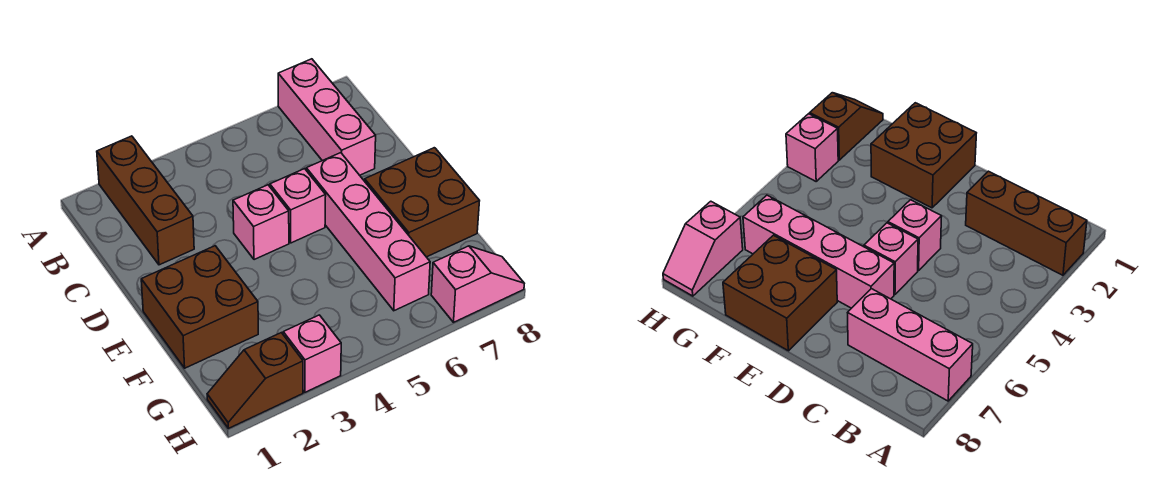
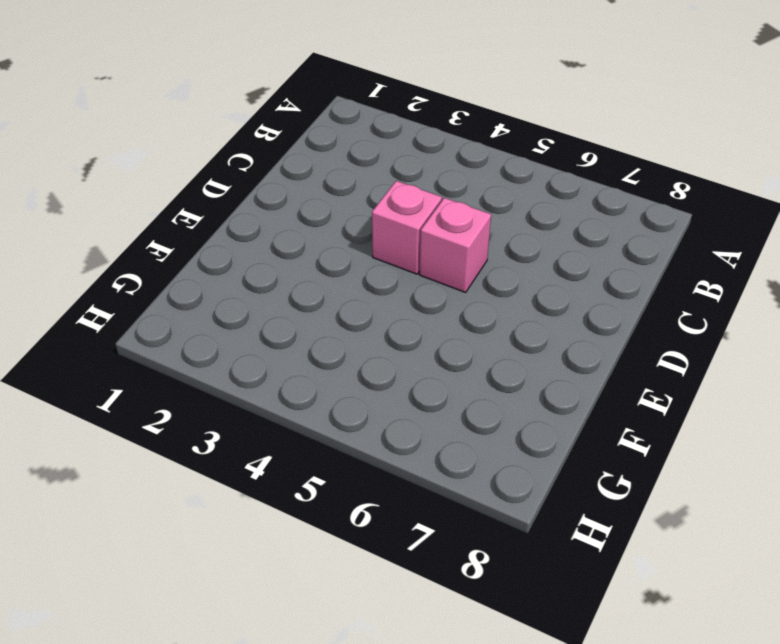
none -> brown 1x3 brick [97,136,194,265]
none -> pink 1x3 brick [278,59,376,175]

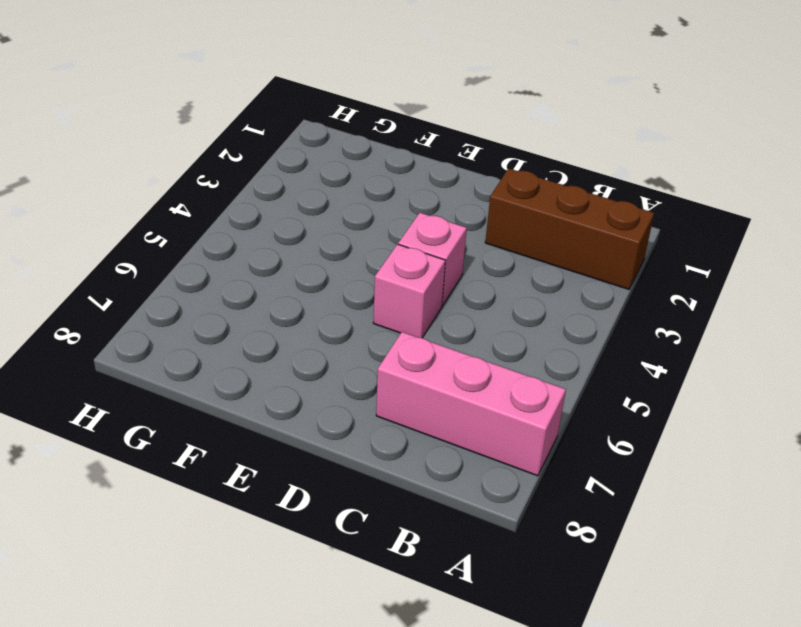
none -> pink 1x4 brick [306,153,430,311]
none -> brown 2x2 brick [141,246,258,368]

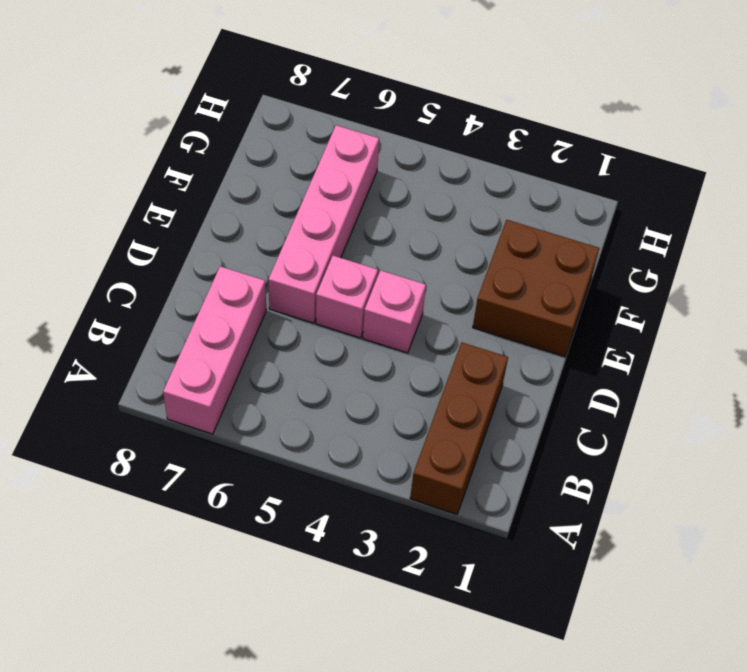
none -> brown 2x2 brick [365,148,479,257]
none -> brown 1x2 slope [207,333,303,428]

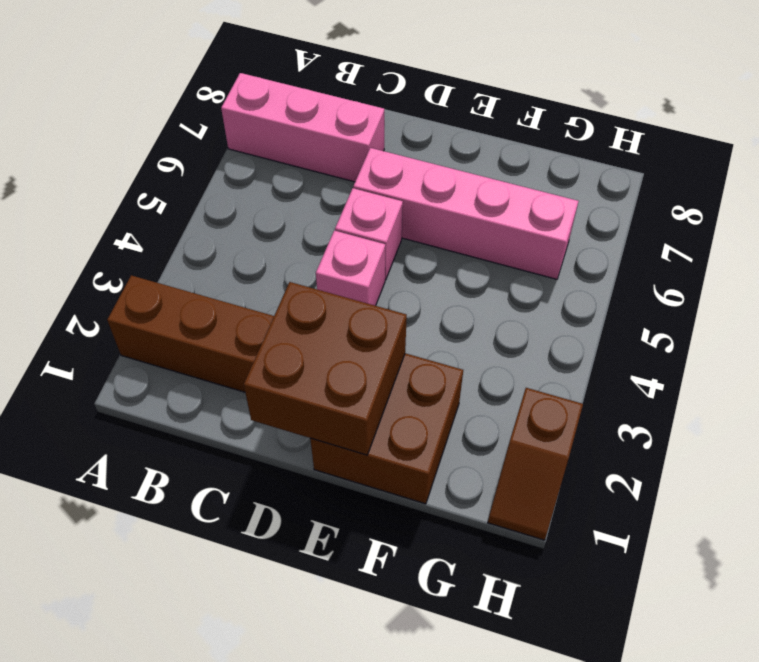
brown 2x2 brick [244,282,407,455] -> brown 2x2 brick moved to [365,148,479,257]
none -> pink 1x1 brick [283,315,341,392]
none -> pink 1x2 slope [431,246,524,322]

